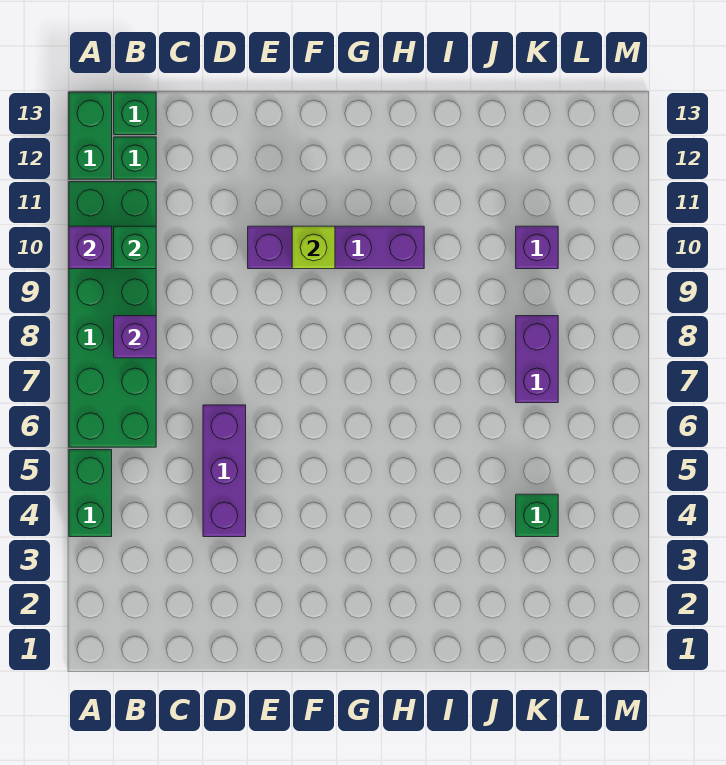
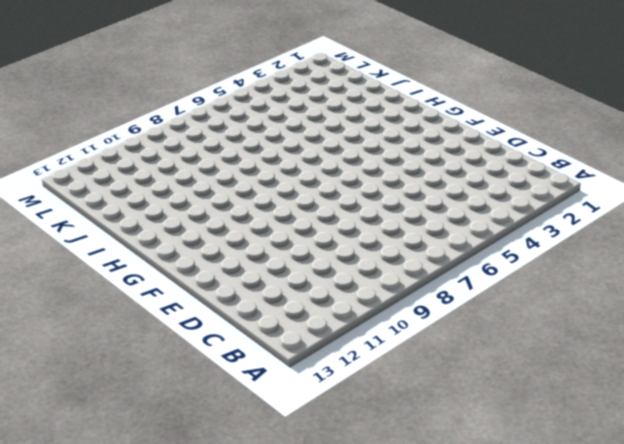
none -> green 1x2 brick [69,450,112,537]
none -> green 2x6 brick [69,182,156,447]
none -> green 1x2 brick [69,92,112,179]

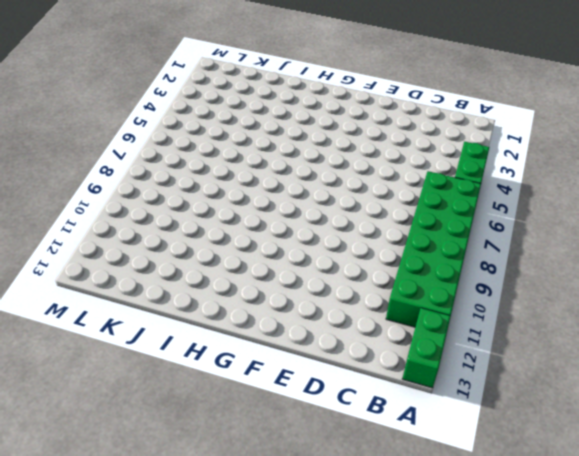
none -> green 1x1 brick [114,137,156,179]
none -> green 1x1 brick [114,92,156,135]
none -> purple 1x3 brick [203,405,246,537]

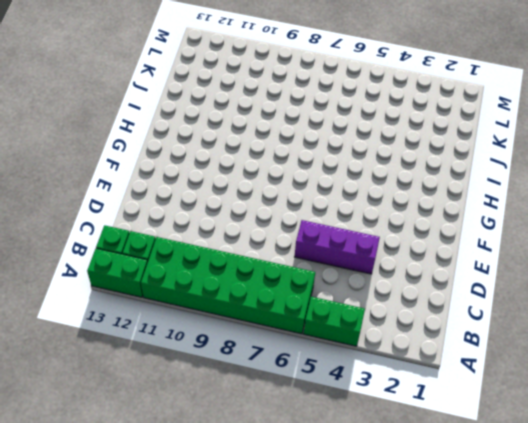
none -> purple 1x4 brick [248,226,424,269]
none -> green 1x1 brick [516,494,558,537]
none -> purple 1x2 brick [516,316,558,403]

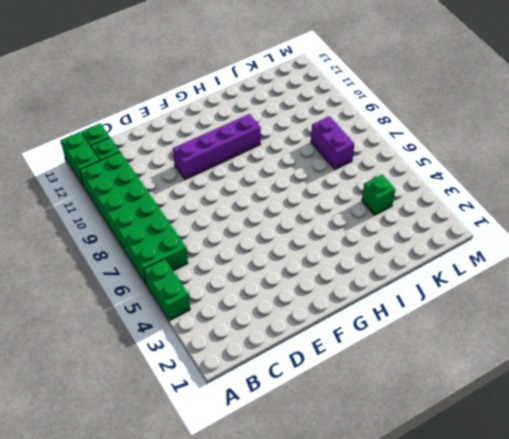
none -> purple 1x3 brick [203,405,246,537]
none -> purple 1x1 brick [516,226,558,269]
none -> purple 1x1 brick [69,226,112,269]

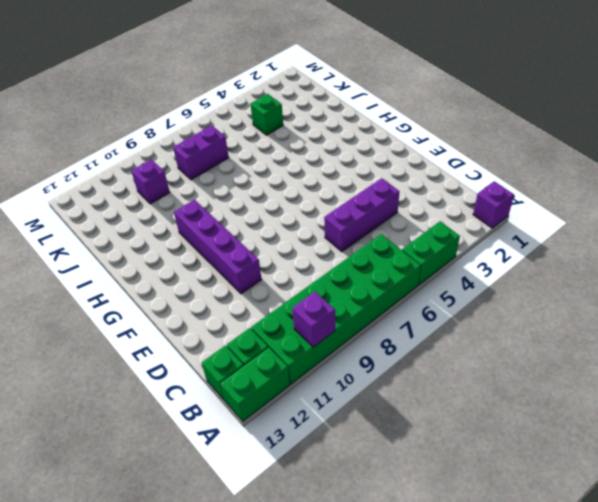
purple 1x1 brick [473,181,514,228] -> purple 1x1 brick moved to [114,316,156,358]
none -> green 1x1 brick [114,226,156,269]
none -> lime 1x1 brick [292,226,335,269]

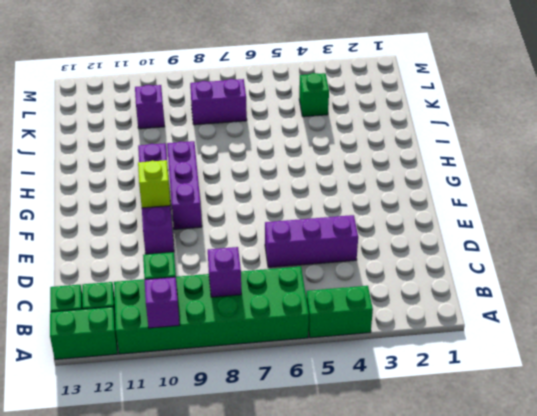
purple 1x3 brick [167,141,202,229] -> none

